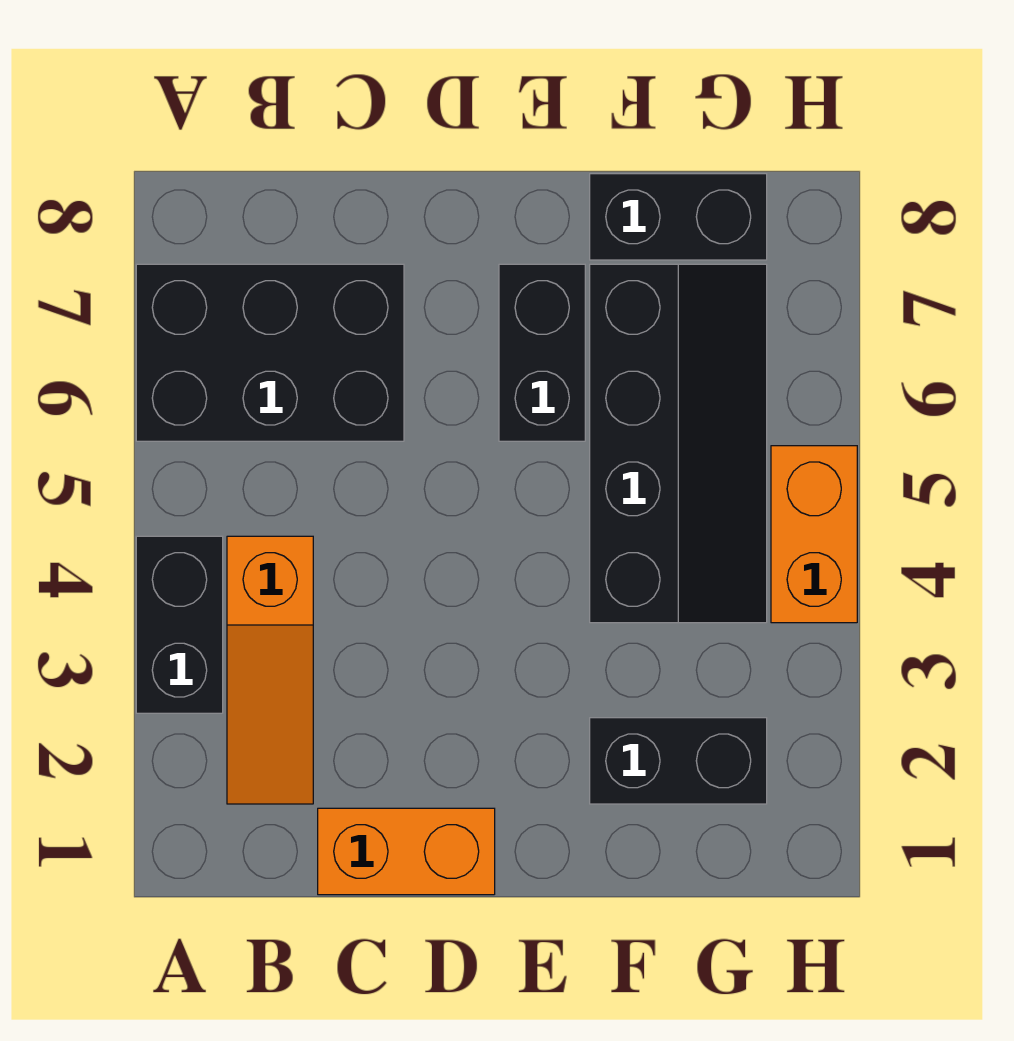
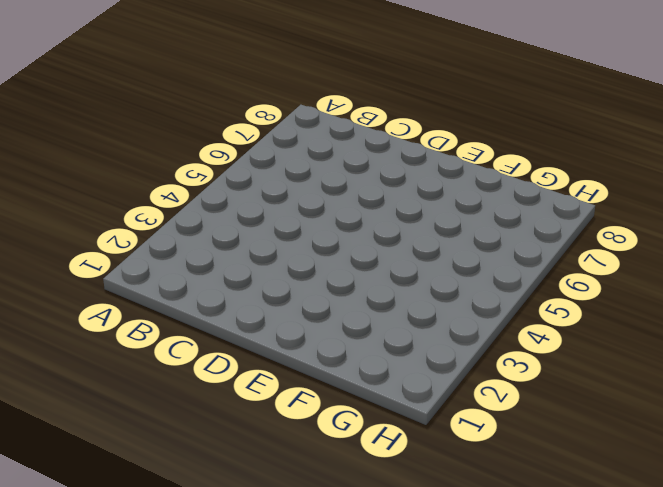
none -> black 1x2 brick [136,536,223,713]
none -> black 2x3 brick [136,264,404,441]

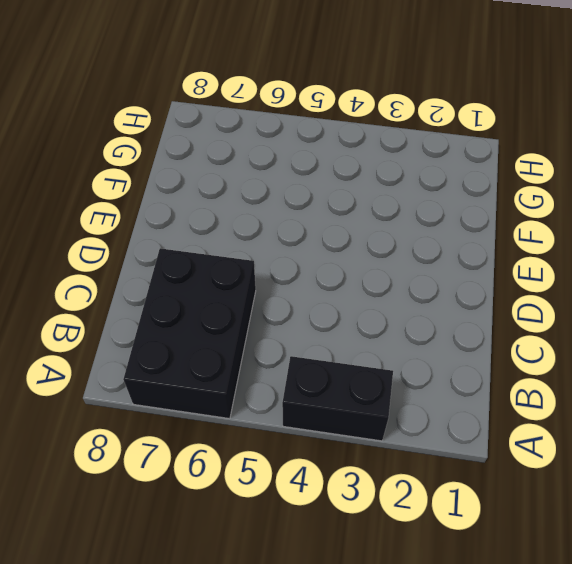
none -> orange 1x3 slope [227,536,313,804]
none -> orange 1x2 brick [318,808,495,895]

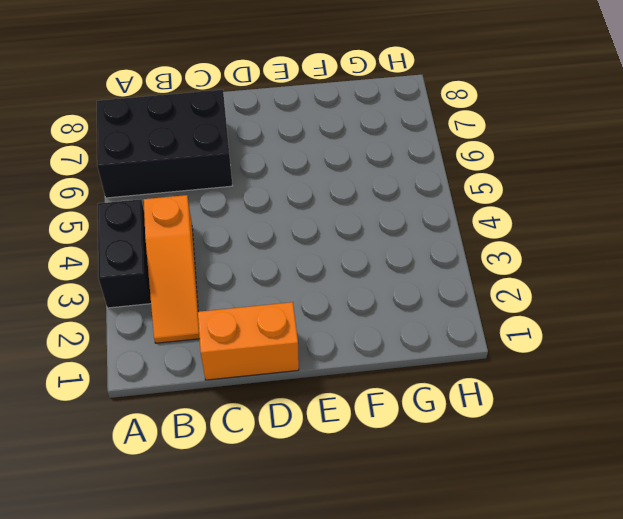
none -> black 1x2 brick [499,264,585,441]
none -> black 1x2 brick [590,718,767,804]

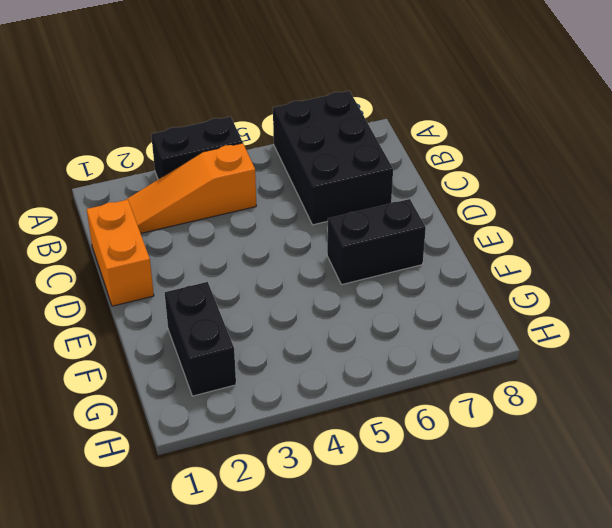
none -> black 2x4 slope [590,264,767,623]
none -> black 1x2 brick [590,174,767,260]

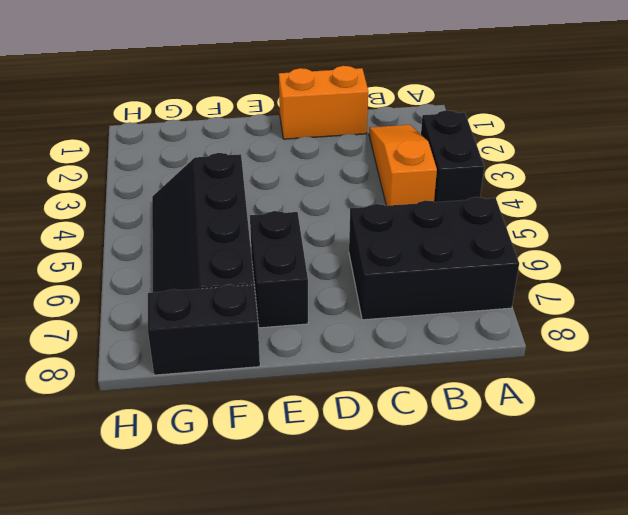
none -> black 1x2 brick [590,718,767,804]
none -> orange 1x2 brick [771,446,857,623]

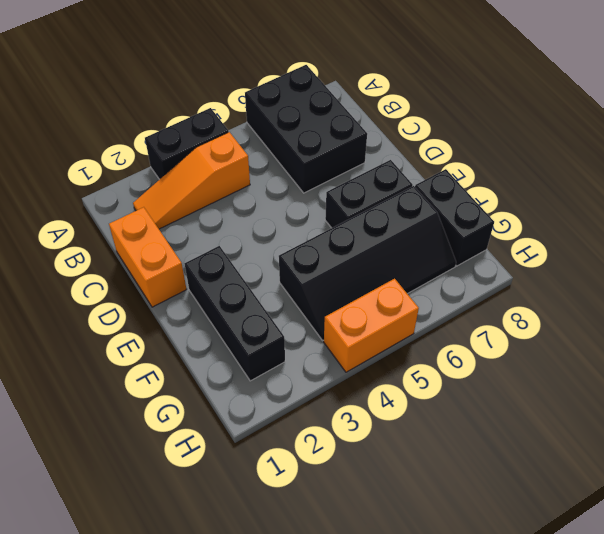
black 1x3 brick [185,246,285,381] -> black 1x2 brick [590,718,767,804]

